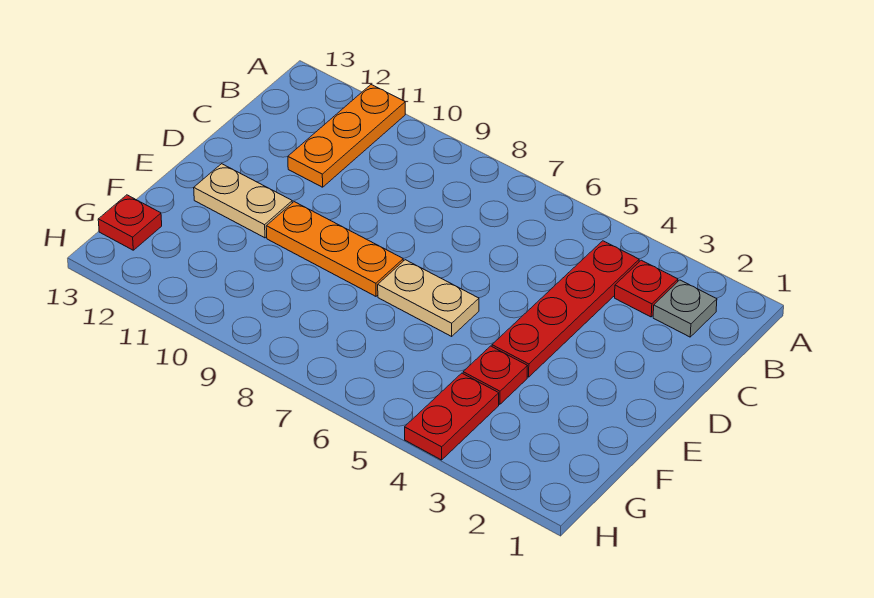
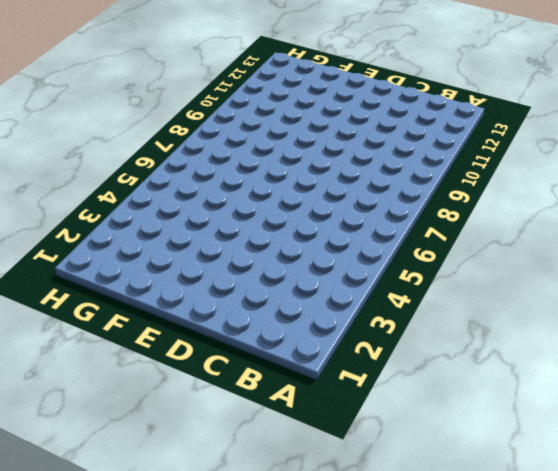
none -> orange 1x3 plate [288,85,405,187]
none -> grey 1x1 plate [653,280,717,337]

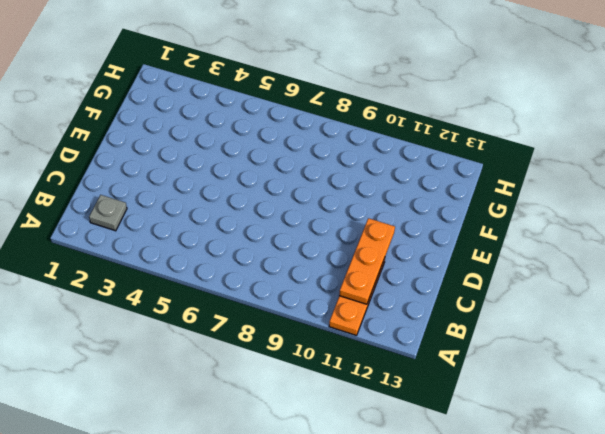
orange 1x3 plate [339,218,395,304] -> orange 1x3 plate turned to [266,202,403,296]
none -> red 1x1 plate [615,260,678,317]
none -> red 1x4 plate [492,241,639,377]

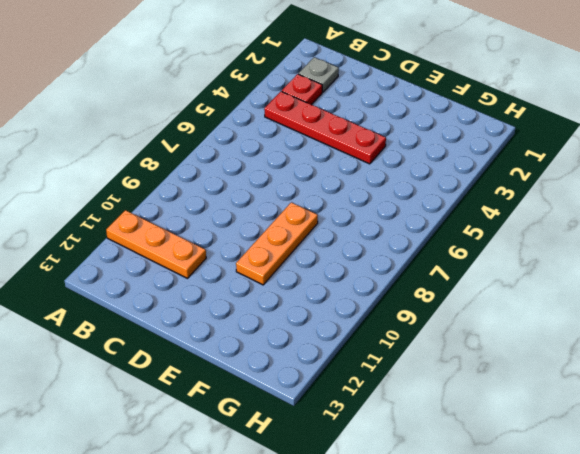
none -> tan 1x2 plate [378,260,479,336]
none -> tan 1x2 plate [194,164,292,238]

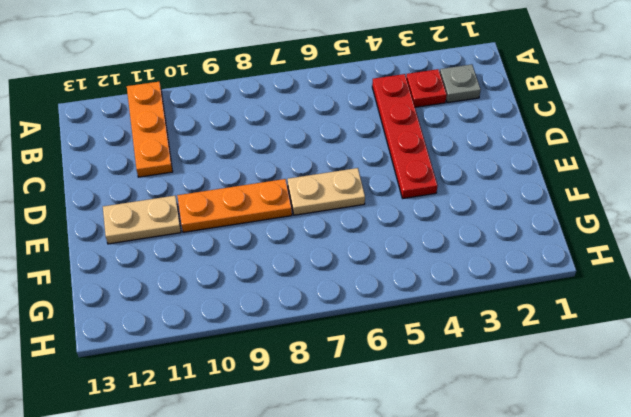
none -> red 1x1 plate [463,346,527,404]
none -> red 1x2 plate [405,373,499,460]

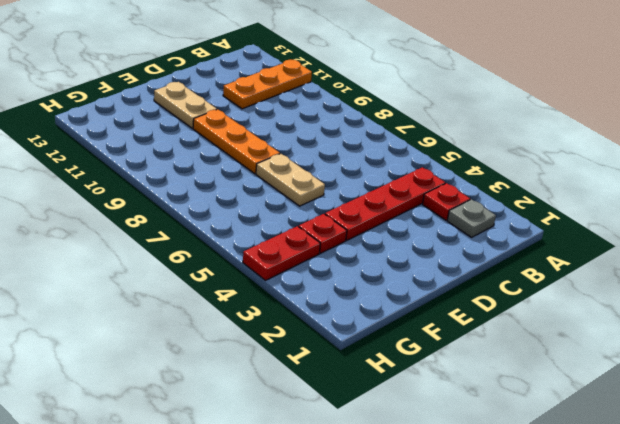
none -> red 1x1 plate [98,195,162,250]

